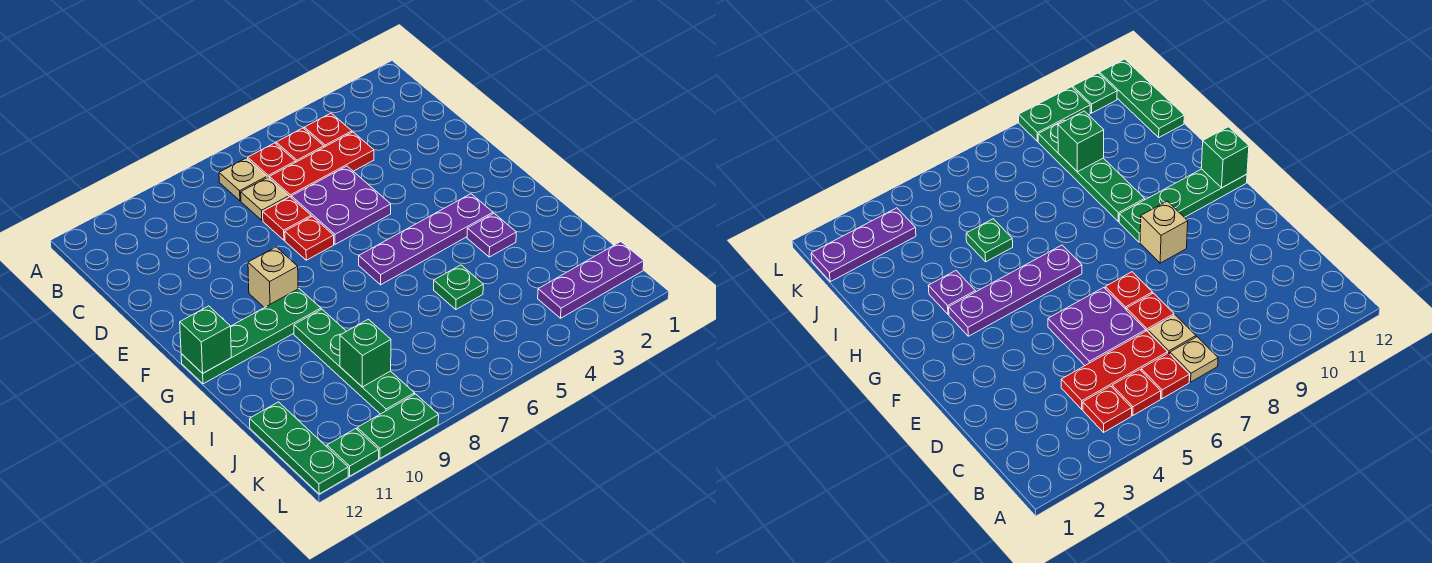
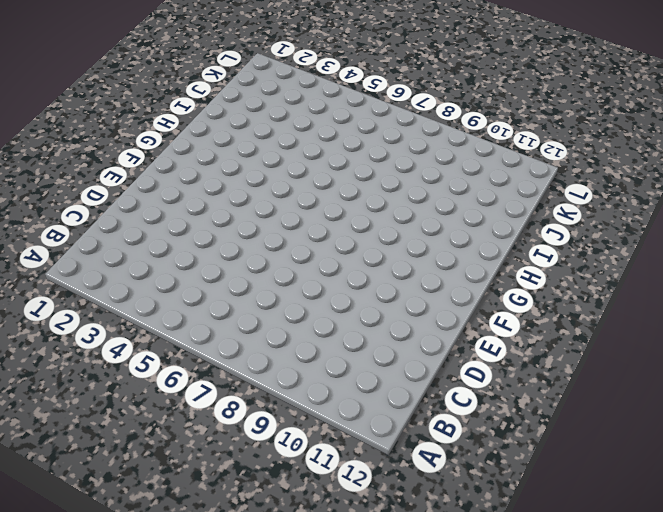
none -> red 1x1 plate [304,113,352,147]
none -> red 1x1 plate [276,128,324,162]
none -> red 1x1 plate [248,143,296,178]

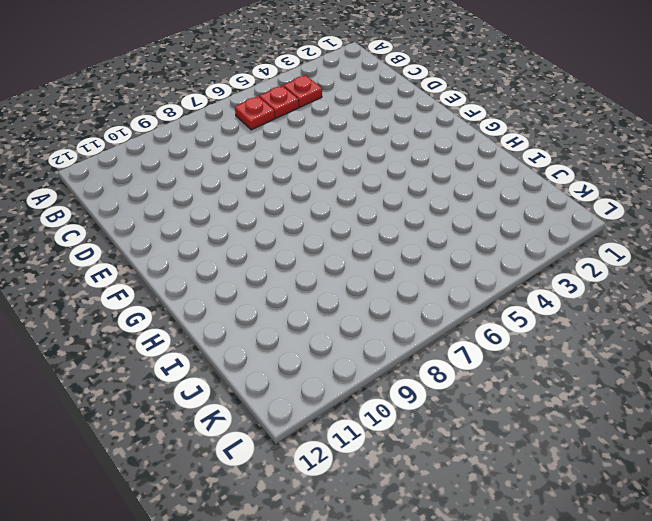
none -> tan 1x1 plate [219,158,267,201]
none -> red 1x3 plate [269,132,374,197]
none -> tan 1x1 plate [241,177,289,220]

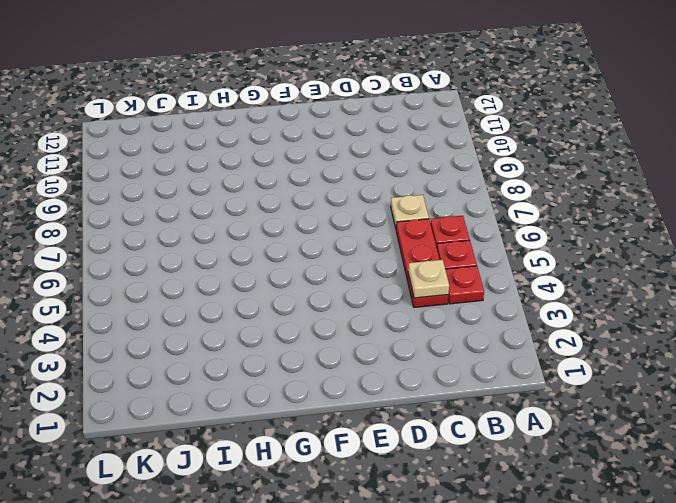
tan 1x1 plate [408,260,449,298] -> tan 1x1 plate moved to [219,158,267,201]
none -> purple 2x2 plate [291,166,391,244]
none -> red 1x1 plate [263,197,311,240]
none -> red 1x1 plate [285,216,334,260]

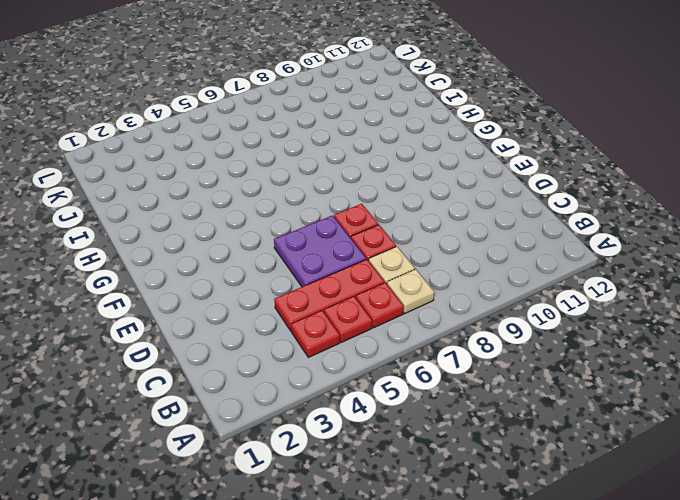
none -> tan 1x1 brick [248,247,298,308]
none -> purple 1x4 plate [359,194,493,285]
none -> green 1x4 plate [181,289,321,384]

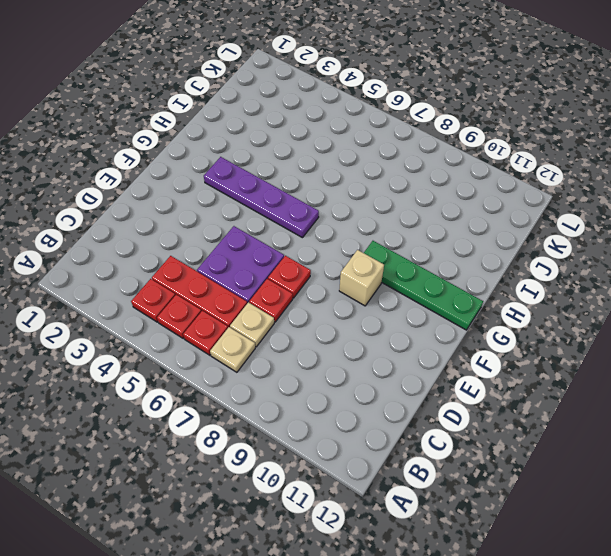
none -> purple 1x1 plate [467,213,516,257]
none -> green 1x4 plate [294,309,415,414]
none -> green 1x1 plate [434,265,483,310]

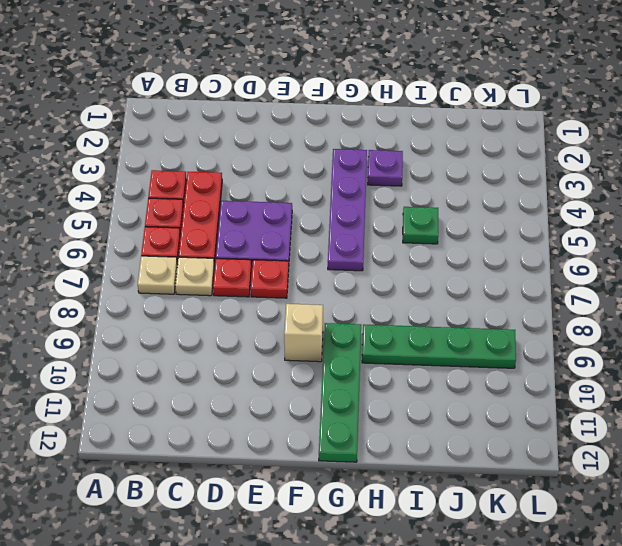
none -> green 1x3 plate [250,402,348,494]
none -> purple 1x3 plate [538,242,644,318]
none -> green 1x2 plate [357,394,439,458]

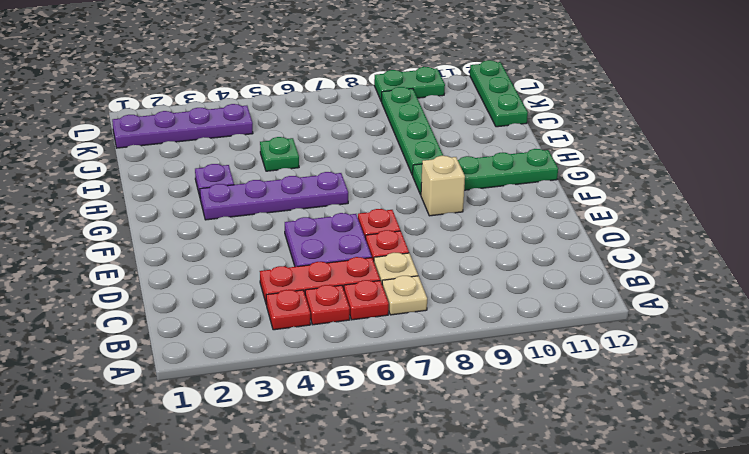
purple 1x4 plate [112,104,253,148] -> purple 1x3 plate [538,242,644,318]
none -> green 1x1 plate [327,429,379,476]
none -> green 1x1 brick [180,306,231,373]
none -> green 1x1 brick [340,319,391,387]

